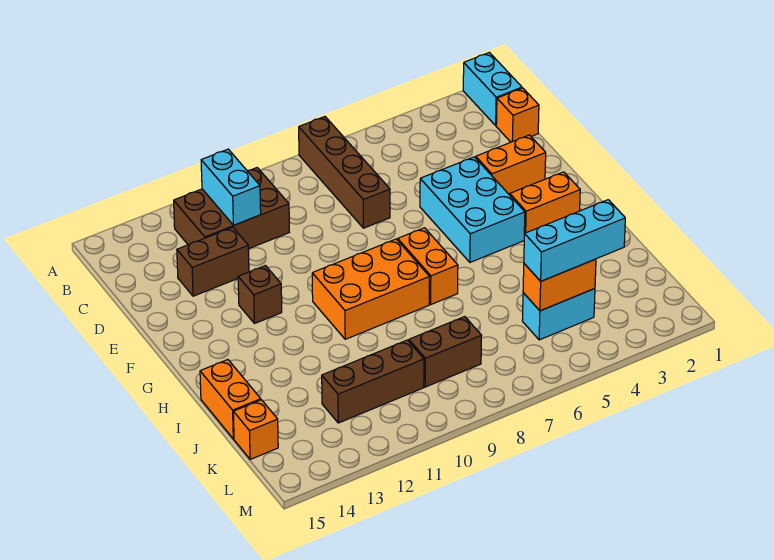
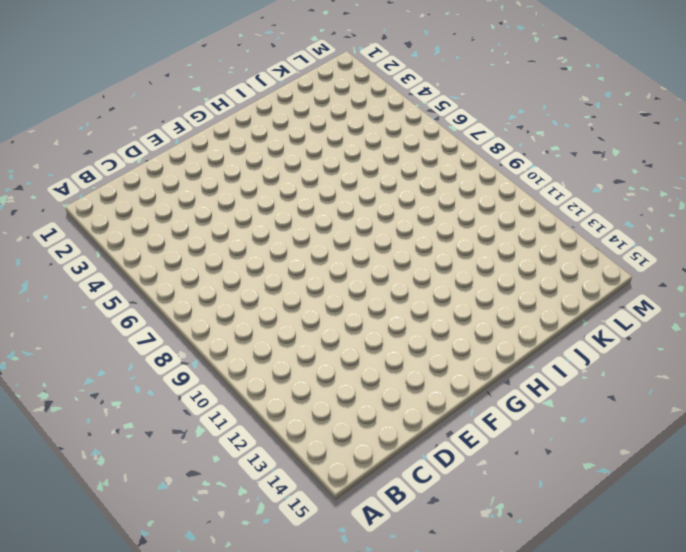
none -> cyan 1x2 brick [463,52,522,126]
none -> brown 1x4 brick [299,117,390,228]
none -> brown 2x3 brick [174,168,289,249]

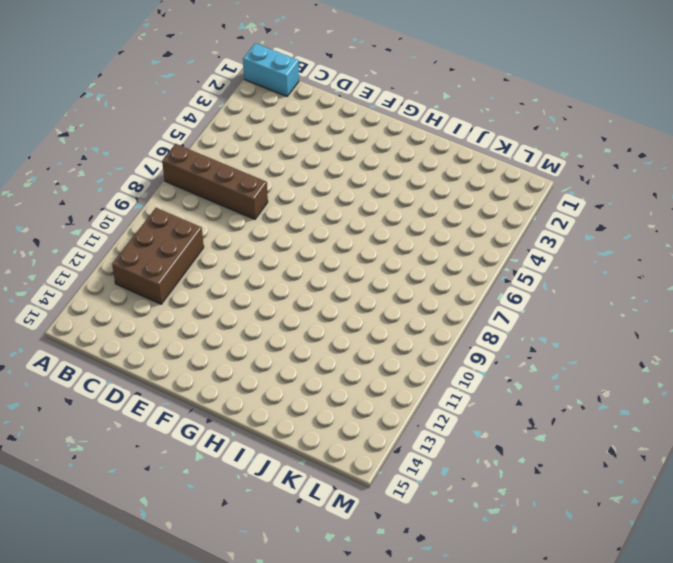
none -> orange 1x1 brick [496,88,539,142]
none -> brown 1x2 brick [177,227,249,296]
none -> orange 1x2 brick [476,135,546,195]

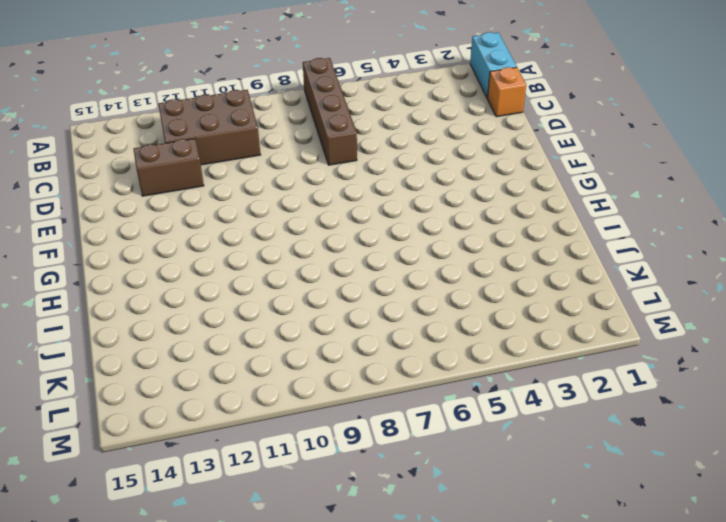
none -> orange 1x2 brick [476,135,546,195]
none -> cyan 2x3 brick [420,157,525,262]
none -> brown 1x1 brick [238,266,282,324]

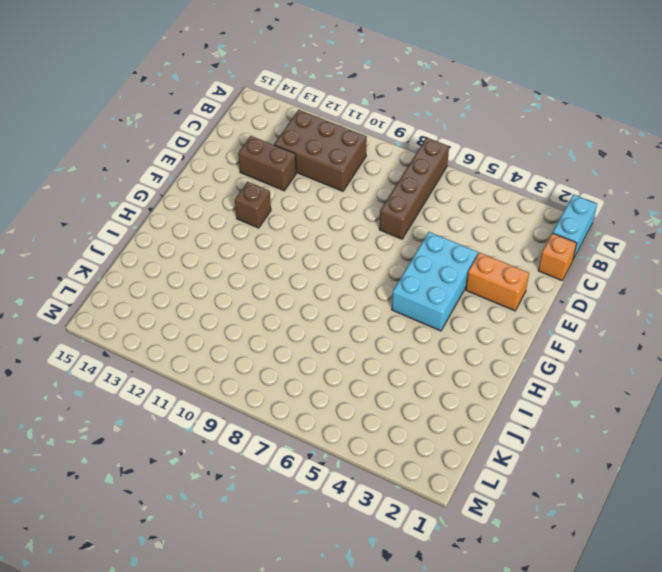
none -> orange 1x2 brick [510,172,580,234]
none -> orange 1x2 brick [398,228,458,304]
none -> orange 2x3 brick [312,239,429,339]

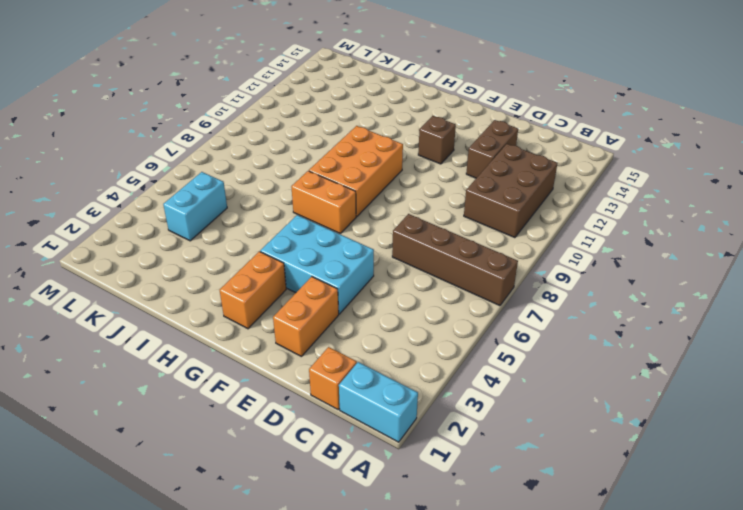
none -> orange 1x2 brick [200,360,261,439]
none -> brown 1x2 brick [409,317,482,387]
none -> brown 1x3 brick [322,340,424,423]

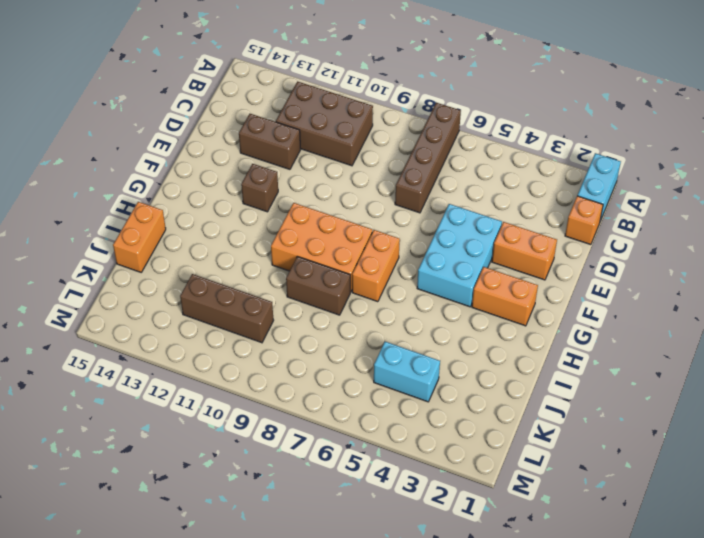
brown 1x2 brick [286,256,350,315] -> brown 1x2 brick moved to [409,317,482,387]
none -> orange 1x1 brick [233,400,278,460]
none -> cyan 1x2 brick [201,149,261,225]
none -> orange 1x2 brick [523,259,596,311]

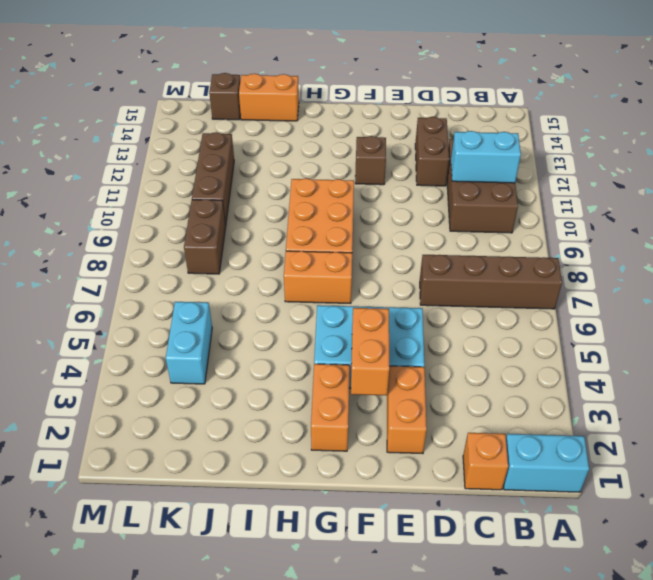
orange 1x2 brick [351,308,389,395] -> orange 1x2 brick moved to [523,259,596,311]
brown 1x1 brick [209,73,241,120] -> orange 1x1 brick [233,400,278,460]
none -> cyan 1x3 brick [524,200,625,281]

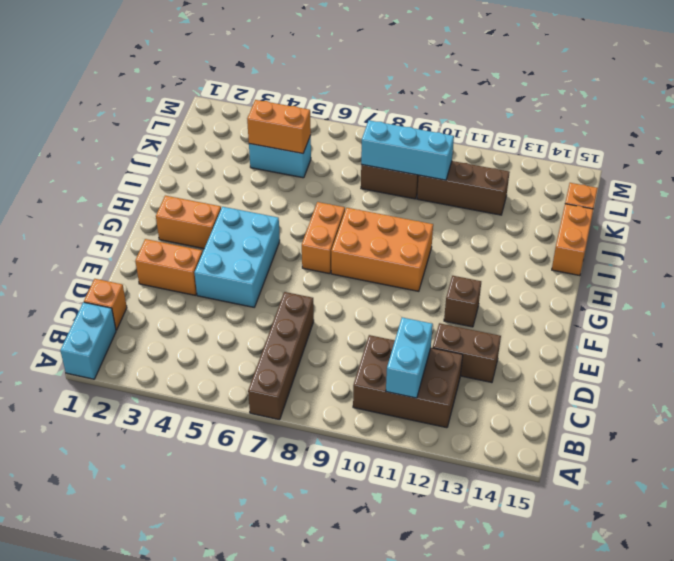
cyan 1x3 brick [361,120,454,180] -> cyan 1x3 brick moved to [524,200,625,281]

